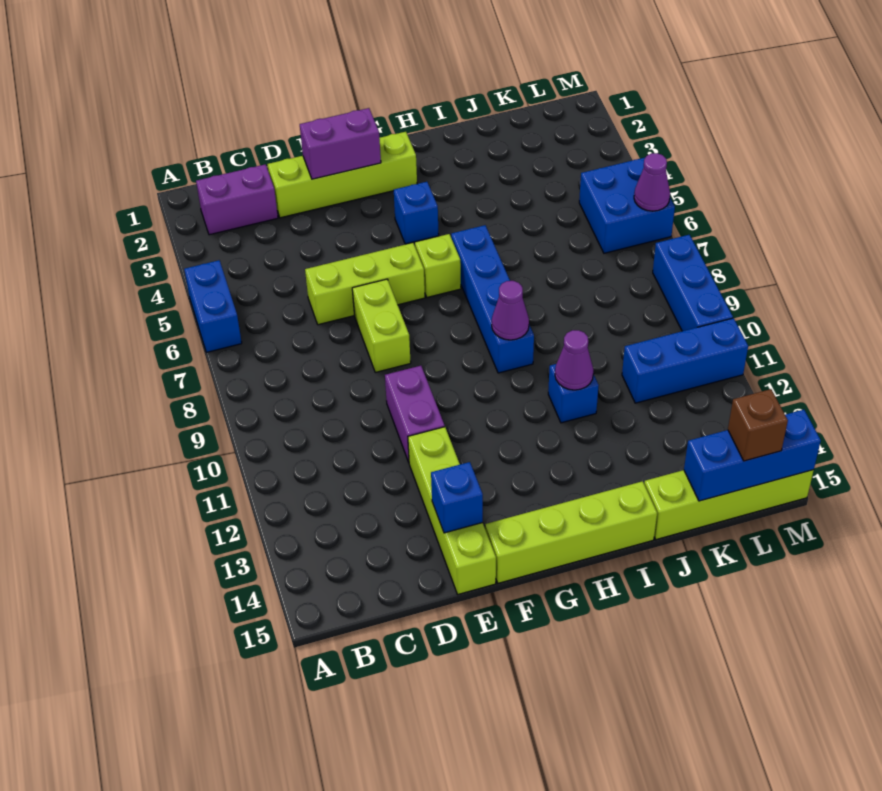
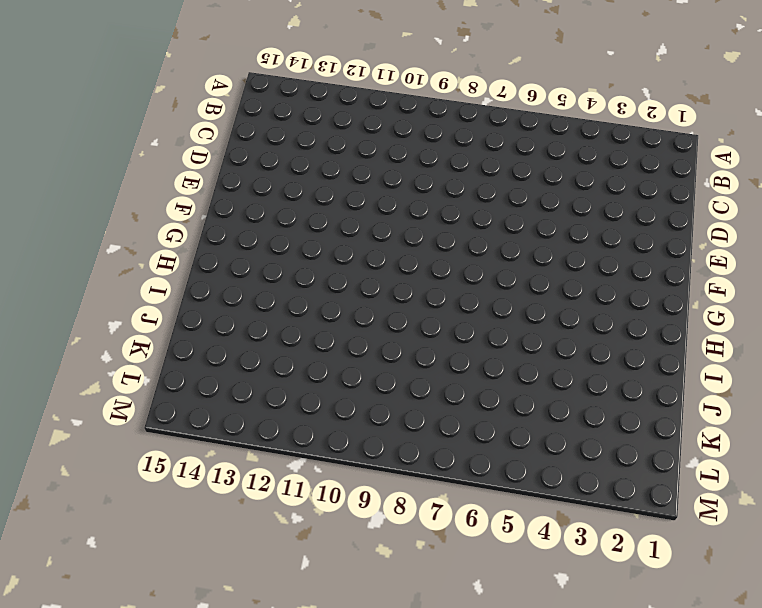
none -> blue 1x2 brick [184,260,242,352]
none -> purple 1x2 brick [196,164,278,235]
none -> lime 1x4 brick [268,132,417,218]

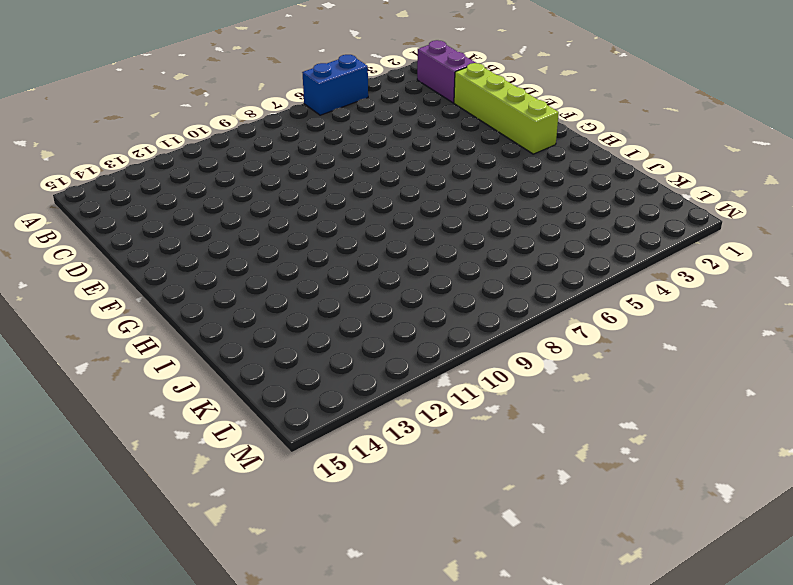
none -> lime 1x3 brick [305,243,425,325]
none -> lime 1x2 brick [352,279,411,372]
none -> purple 1x2 brick [385,366,445,462]

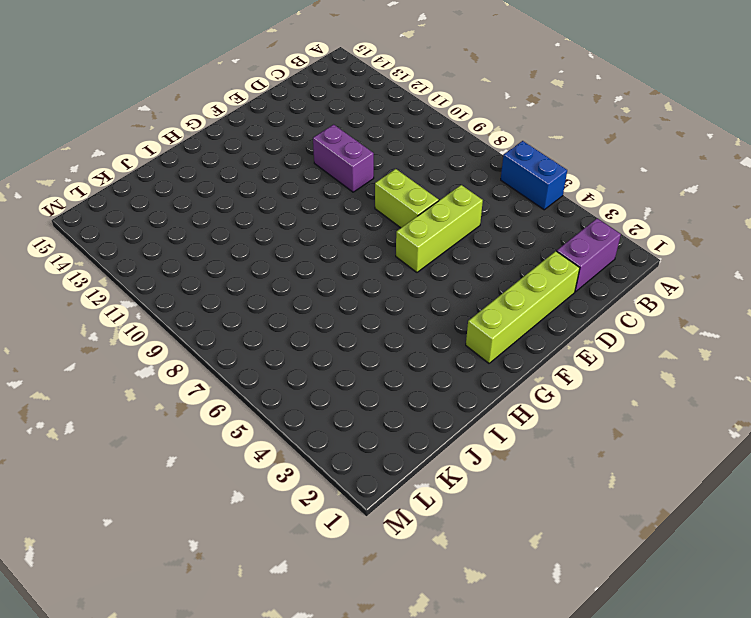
none -> lime 1x4 brick [408,427,496,594]
none -> lime 1x4 brick [485,481,657,583]
none -> blue 1x1 brick [394,182,439,244]

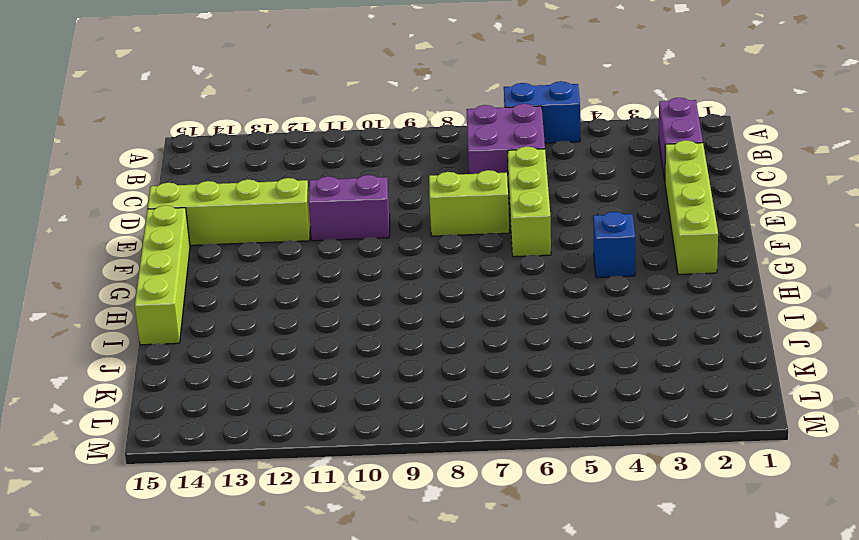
purple 2x2 brick [466,104,545,188] -> none
none -> lime 1x1 brick [415,234,461,297]
none -> blue 1x4 brick [451,225,534,373]
none -> blue 1x1 brick [548,364,599,423]

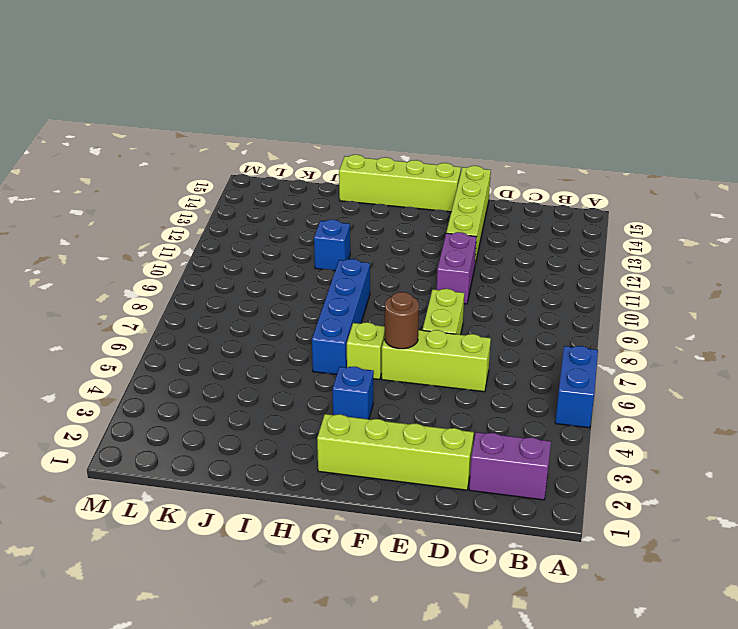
brown 1x1 round brick [385,292,419,349] -> none
none -> lime 1x4 brick [644,470,814,540]
none -> blue 1x3 brick [622,318,748,403]
none -> blue 2x2 brick [579,158,675,253]

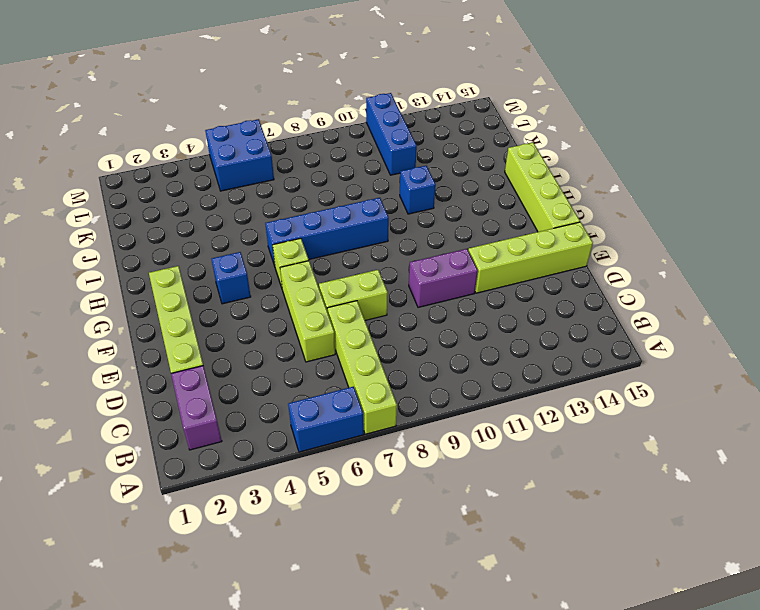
lime 1x4 brick [328,301,397,434] -> lime 1x4 brick moved to [644,470,814,540]
none -> blue 1x3 brick [653,235,733,331]
none -> purple 1x2 brick [300,108,381,179]
none -> blue 1x1 brick [431,462,483,533]

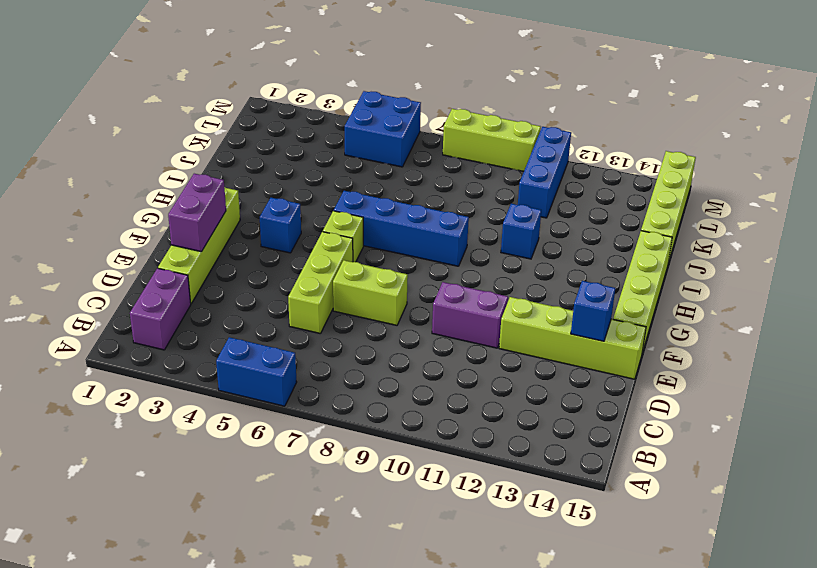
lime 1x3 brick [443,109,541,171] -> blue 1x3 brick [653,235,733,331]
none -> purple 1x1 cone [492,281,529,340]
none -> purple 1x1 cone [555,330,593,390]
none -> blue 1x3 brick [684,410,821,501]

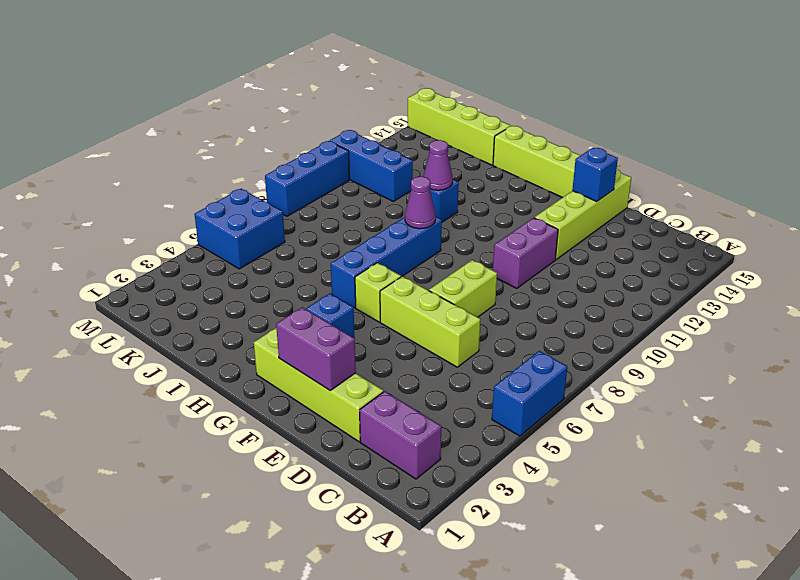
none -> blue 1x3 brick [684,410,821,501]
none -> purple 1x1 cone [634,153,670,211]
none -> brown 1x1 brick [728,389,788,461]

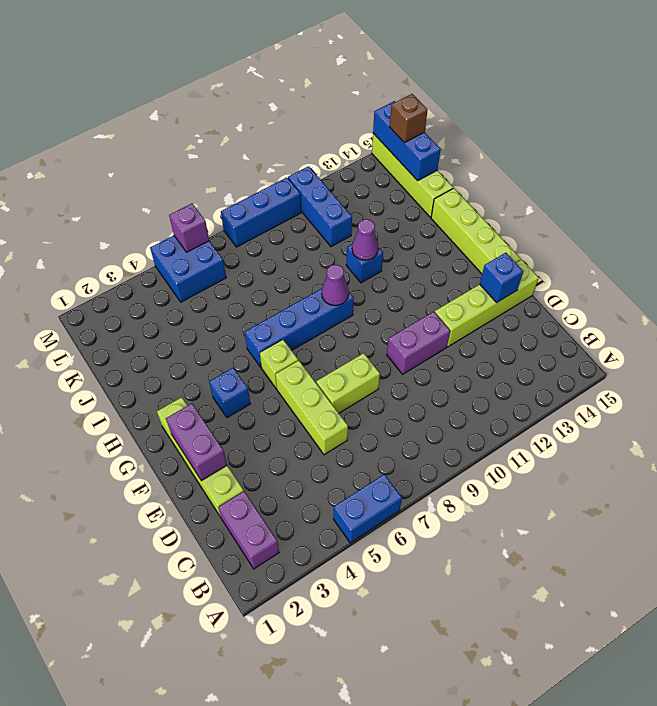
purple 1x1 brick [169,204,209,252] -> purple 1x1 cone [634,153,670,211]

